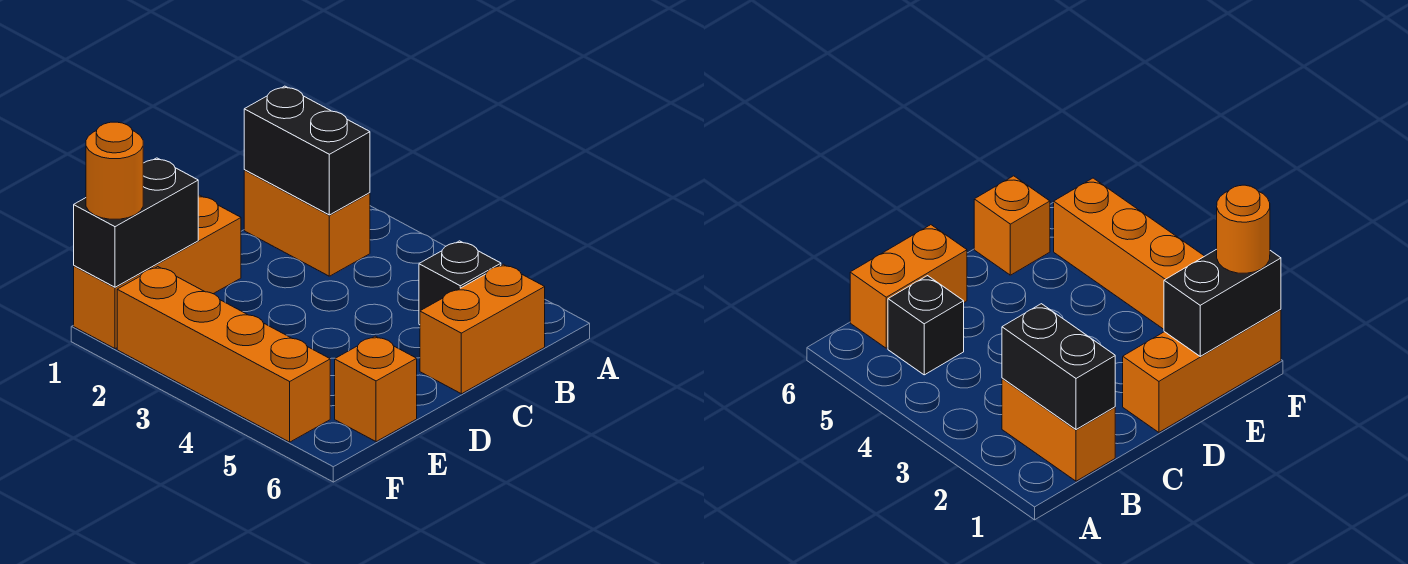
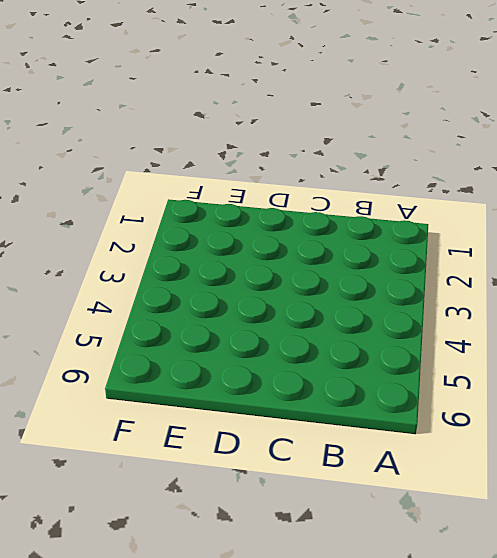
none -> orange 1x2 brick [244,170,370,276]
none -> black 1x1 brick [419,241,501,325]

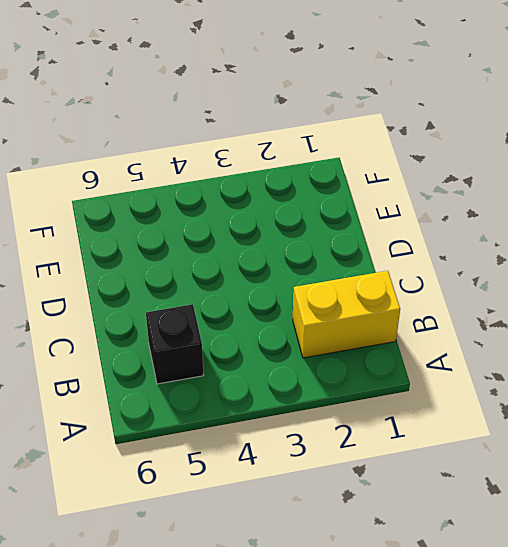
yellow 1x2 brick [293,271,400,358] -> orange 1x2 brick [244,170,370,276]
none -> orange 1x2 brick [420,264,545,394]
none -> orange 1x3 brick [74,195,241,349]

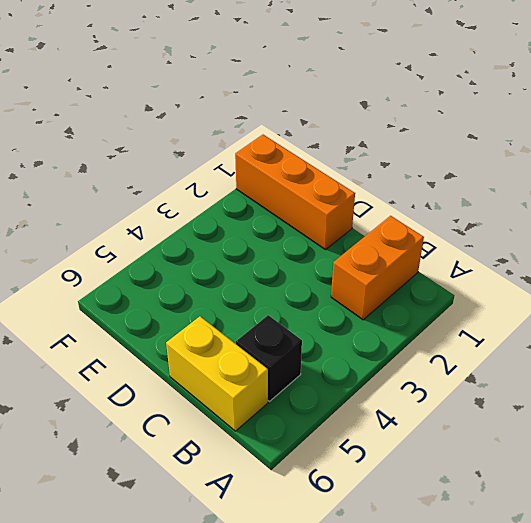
yellow 1x2 brick [166,316,268,431] -> orange 1x2 brick [420,264,545,394]
none -> orange 1x1 brick [335,336,417,442]
none -> orange 1x4 brick [117,267,330,442]

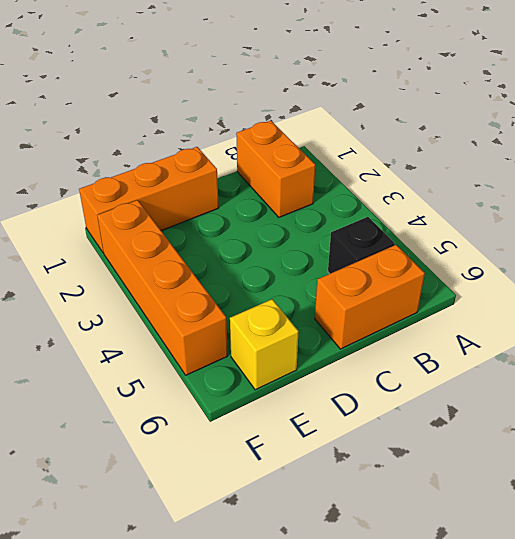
yellow 1x1 brick [230,299,299,390] -> orange 1x1 brick [335,336,417,442]
none -> black 1x2 brick [244,86,370,215]
none -> black 1x2 brick [74,158,198,287]

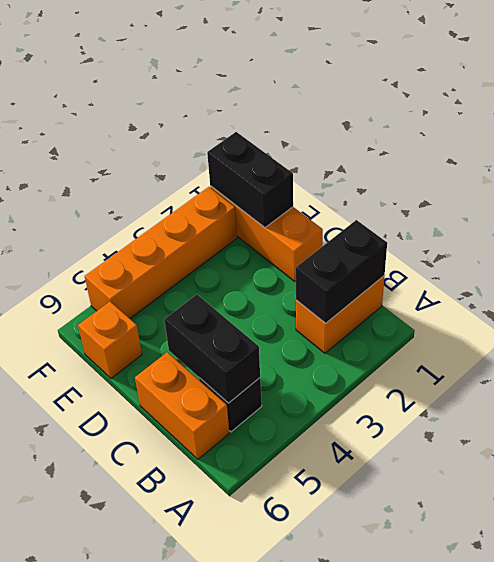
black 1x2 brick [164,294,260,403] -> none
none -> orange 1x1 round brick [86,122,143,219]

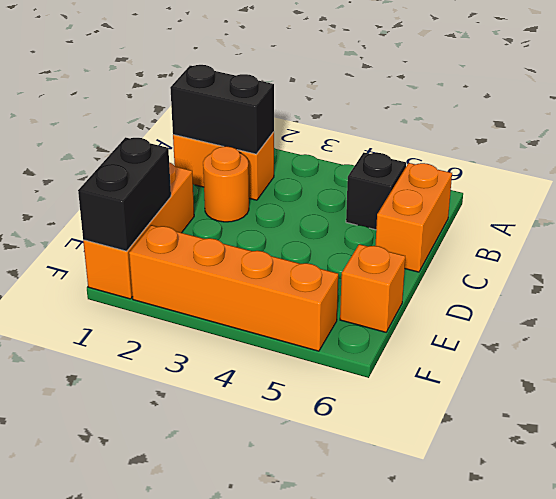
orange 1x1 round brick [203,146,249,222] -> orange 1x1 round brick moved to [86,122,143,219]

